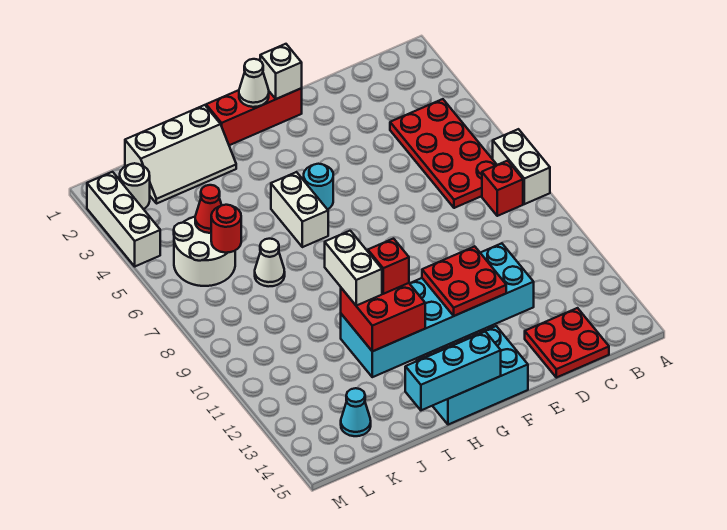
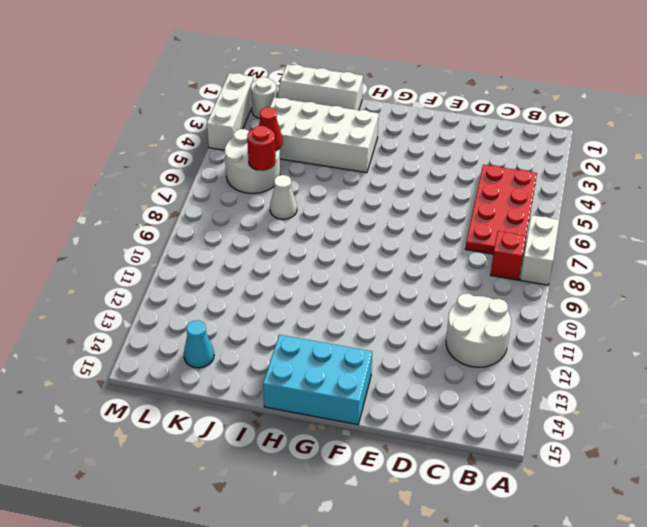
white 2x2 round brick [446,293,511,367] -> none
white 2x4 brick [270,98,379,173] -> none
none -> red 2x2 plate [525,308,609,378]
none -> cyan 2x6 brick [341,243,534,377]
none -> red 1x3 brick [206,88,302,145]

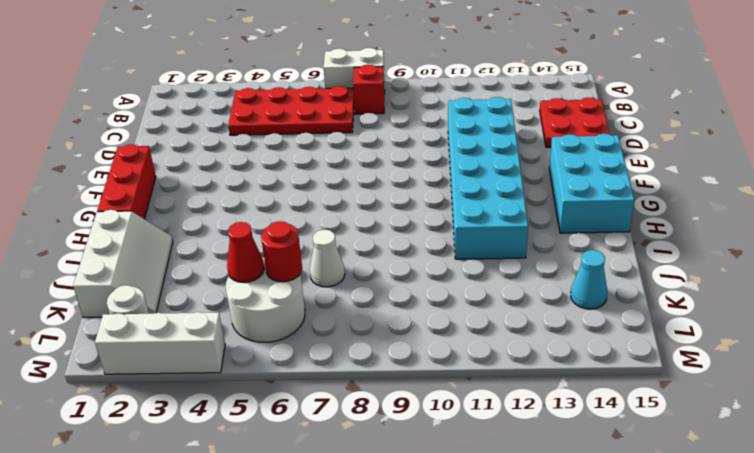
none -> cyan 1x1 round brick [304,164,333,209]
none -> white 1x2 brick [271,172,328,247]
none -> red 2x2 plate [422,246,506,316]

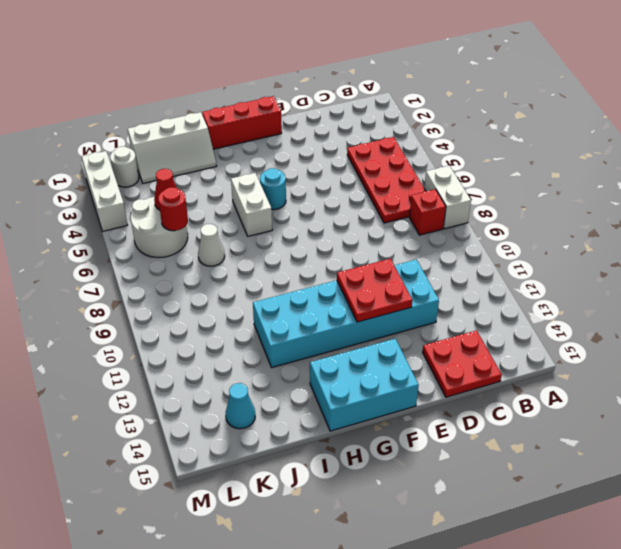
none -> white 1x1 brick [260,44,302,99]
none -> white 1x1 cone [239,59,269,107]
none -> cyan 1x3 brick [405,332,501,410]

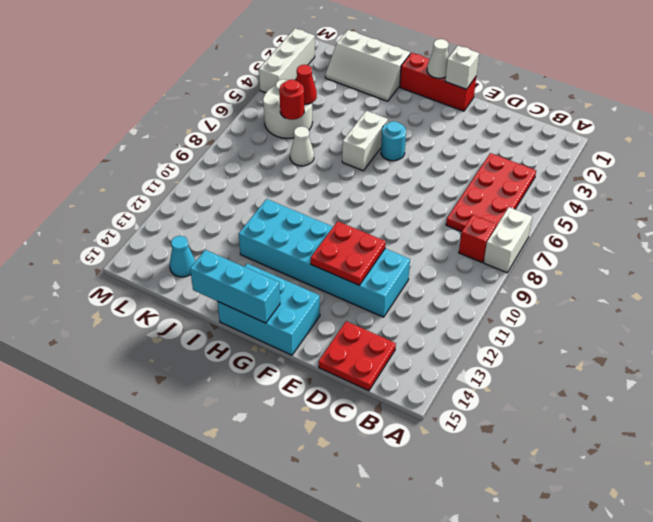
none -> white 1x1 round brick [120,163,150,209]
none -> red 2x2 brick [341,283,425,351]
none -> red 1x1 brick [368,239,409,294]

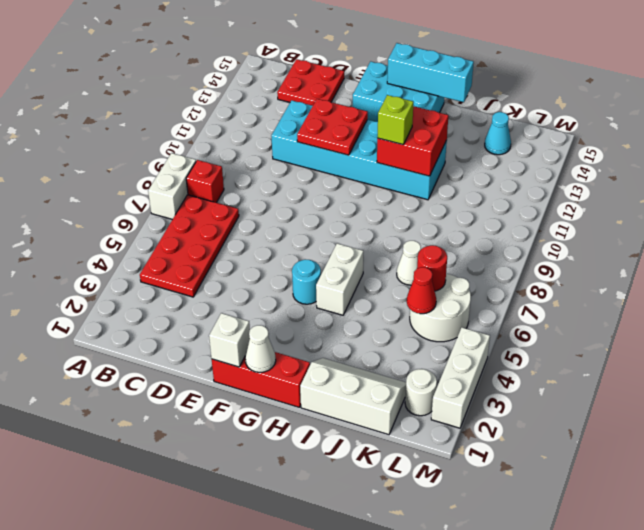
lime 1x1 brick [377,95,413,145] -> red 1x1 brick [368,239,409,294]
none -> white 1x2 brick [325,231,382,306]

